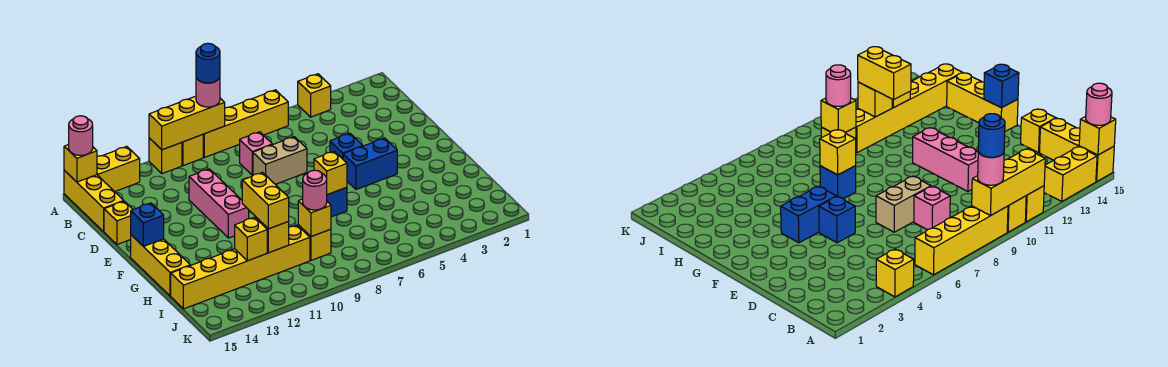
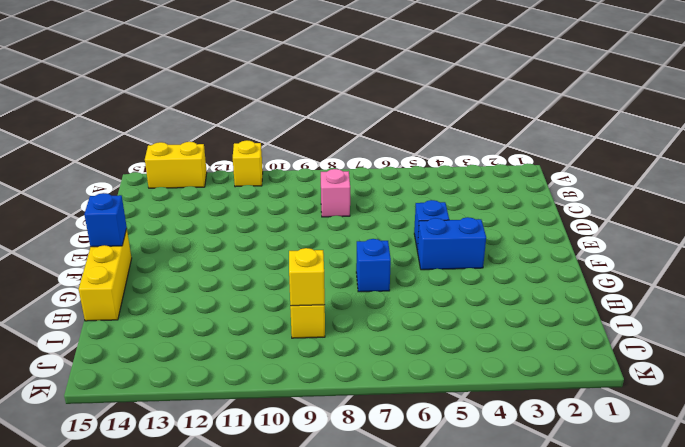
none -> yellow 1x1 brick [298,74,331,117]
none -> yellow 1x4 brick [203,90,288,157]
none -> yellow 1x1 brick [182,135,203,166]

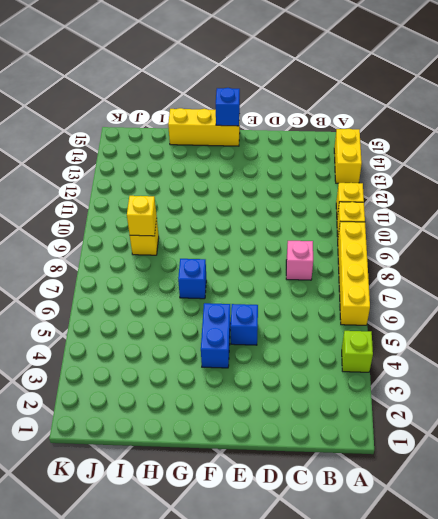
lime 1x1 brick [342,331,373,372] -> yellow 1x1 brick [298,74,331,117]
none -> yellow 1x3 brick [64,170,123,232]
none -> tan 1x2 brick [253,137,307,184]
none -> pink 1x3 brick [189,169,249,238]

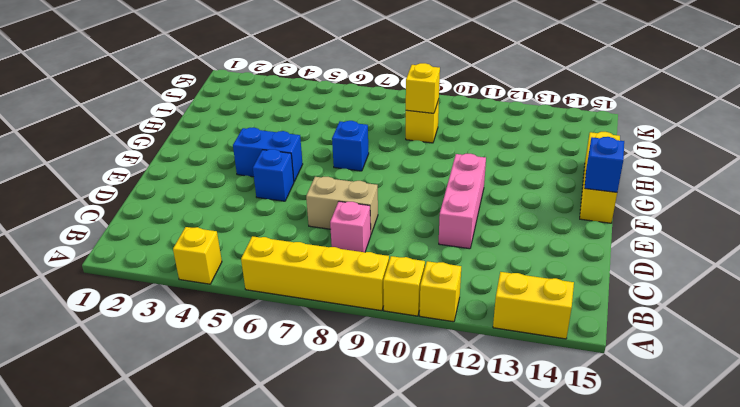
none -> yellow 1x3 brick [64,170,123,232]
none -> yellow 1x1 brick [104,201,133,244]
none -> yellow 1x6 brick [171,225,310,309]

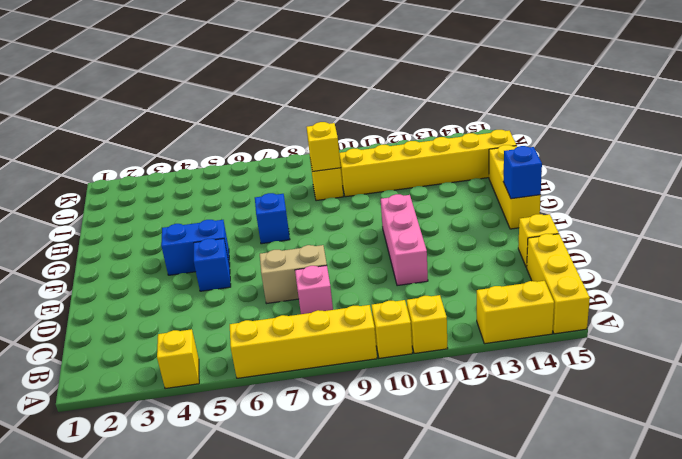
none -> yellow 1x3 brick [149,96,225,150]
none -> yellow 1x1 brick [64,145,97,182]
none -> yellow 1x1 brick [314,151,347,195]

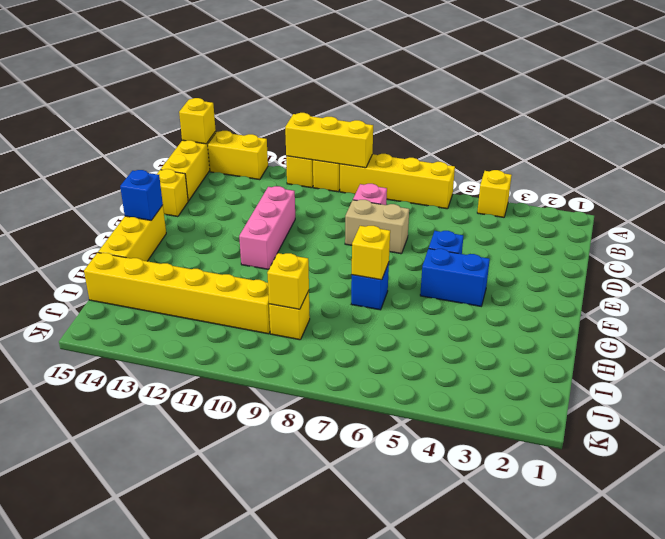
none -> yellow 1x1 brick [256,217,289,253]
none -> yellow 1x1 brick [235,217,267,261]
none -> pink 1x1 round brick [196,78,220,107]

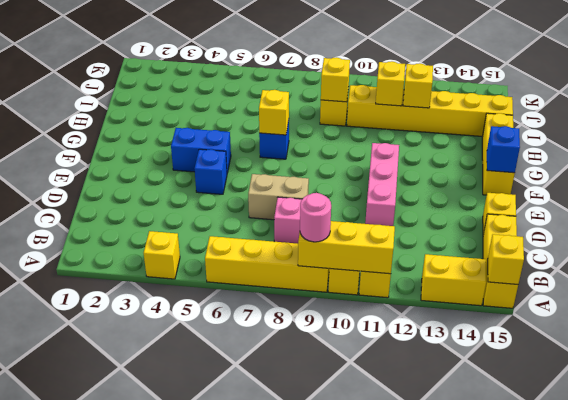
none -> pink 1x1 round brick [69,116,93,155]
none -> yellow 1x2 brick [242,173,289,229]
none -> pink 1x1 round brick [303,170,327,210]

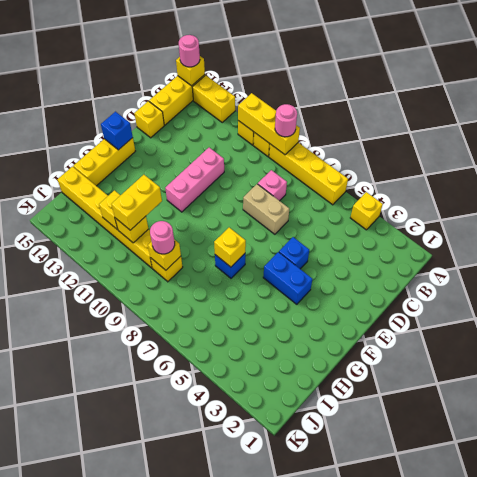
none -> blue 1x1 round brick [196,43,220,83]

